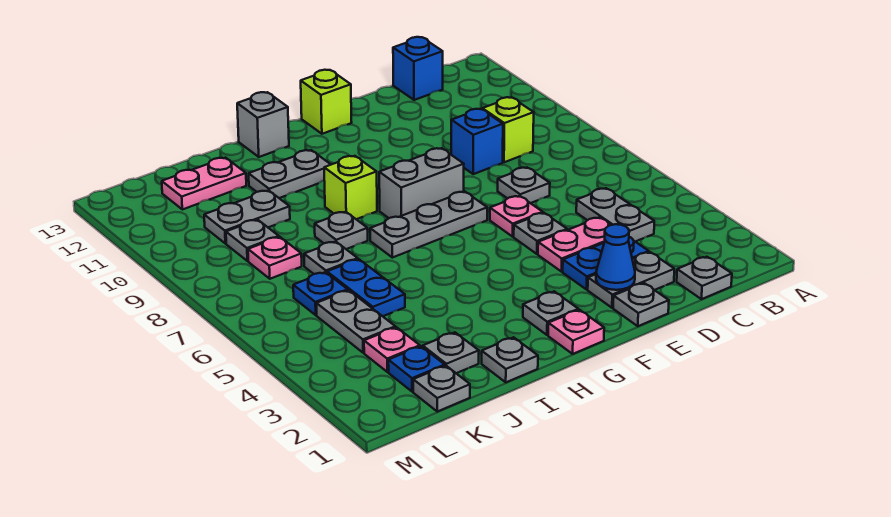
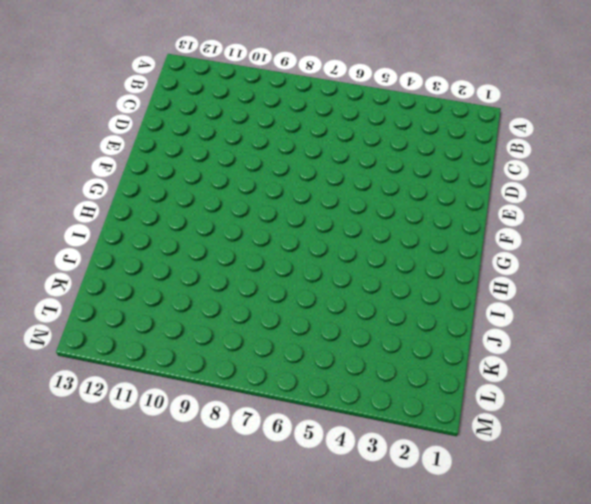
none -> grey 1x1 plate [677,257,732,299]
none -> grey 1x2 plate [576,188,654,242]
none -> lime 1x1 brick [482,97,534,162]
none -> blue 1x1 brick [393,37,443,100]

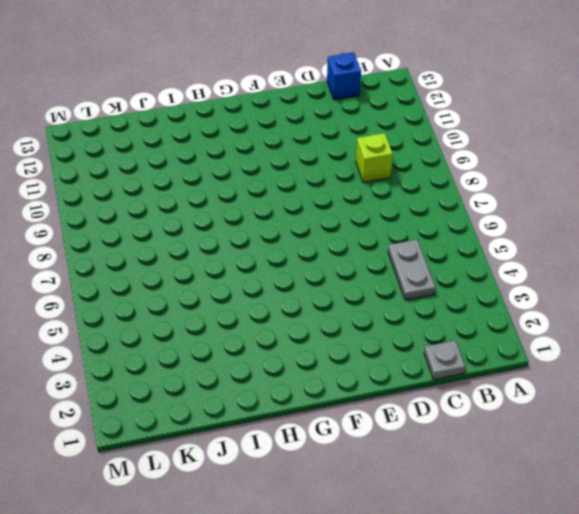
none -> grey 1x2 plate [588,252,674,308]
none -> blue 1x2 plate [563,237,649,289]
none -> pink 1x2 plate [538,217,610,272]
none -> grey 1x1 plate [498,167,550,203]

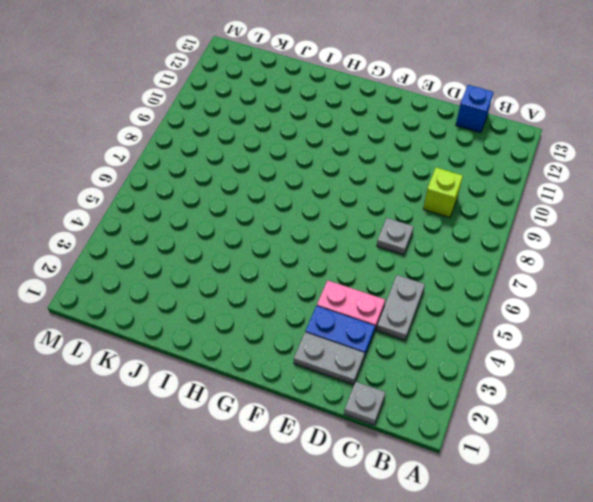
none -> blue 1x1 brick [451,109,503,174]
none -> grey 1x1 plate [613,283,669,326]
none -> grey 1x1 plate [514,213,567,254]
none -> pink 1x1 plate [490,196,543,237]

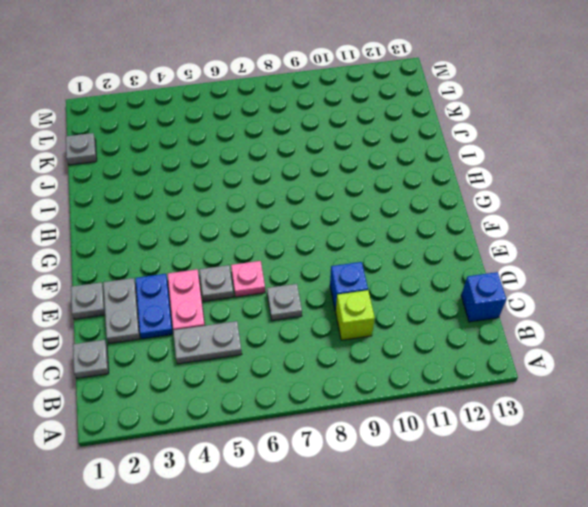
none -> grey 1x3 plate [370,192,487,258]
none -> grey 1x2 brick [379,148,464,218]
none -> lime 1x1 brick [301,70,352,134]
none -> pink 1x1 plate [548,310,604,354]

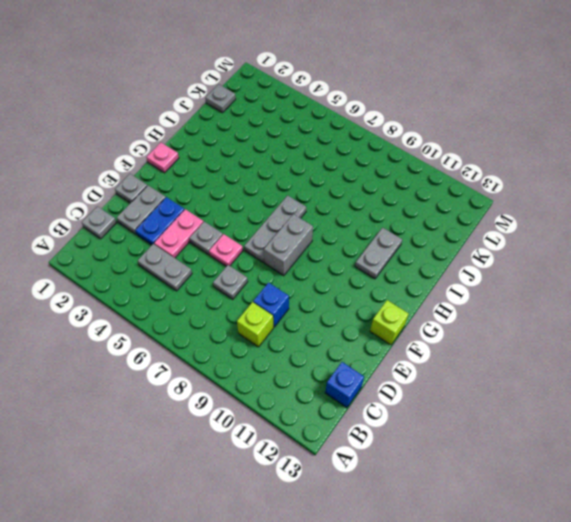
none -> grey 1x1 plate [523,291,578,335]
none -> lime 1x1 brick [324,156,377,219]
none -> grey 1x1 brick [237,92,289,157]
none -> grey 1x1 plate [482,337,538,382]

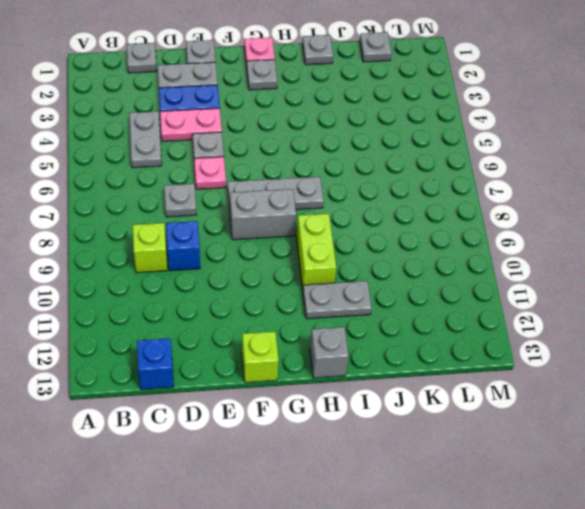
lime 1x2 brick [296,214,336,289] -> lime 1x1 brick [324,156,377,219]
none -> grey 1x1 plate [315,212,368,249]
none -> grey 1x1 plate [423,332,479,373]
none -> blue 1x2 plate [327,259,405,316]
none -> grey 1x1 plate [304,241,358,274]

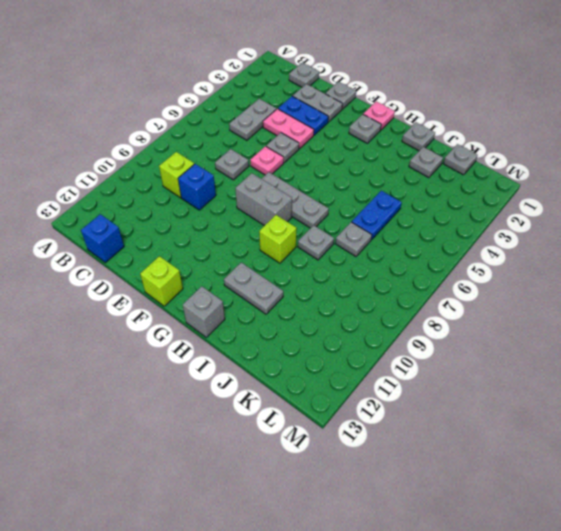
none -> grey 1x2 plate [204,190,290,244]
none -> pink 1x2 plate [162,158,246,210]
none -> blue 1x1 plate [388,346,445,392]
none -> pink 1x1 plate [364,327,420,372]

